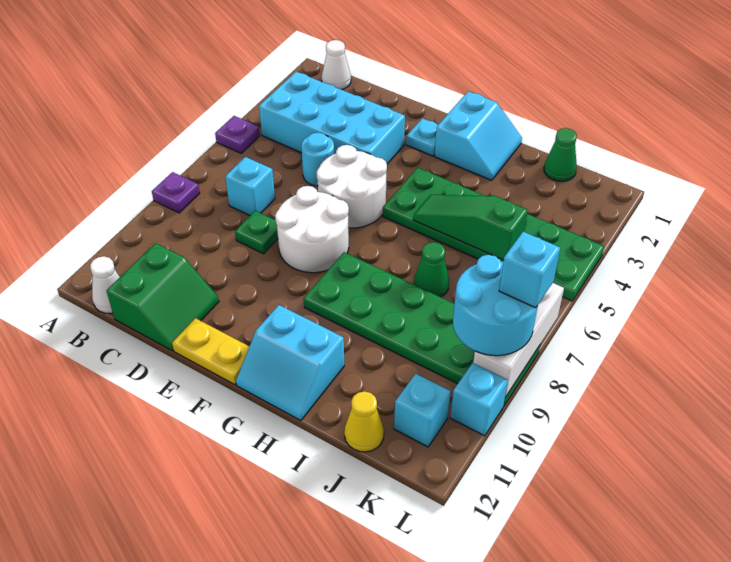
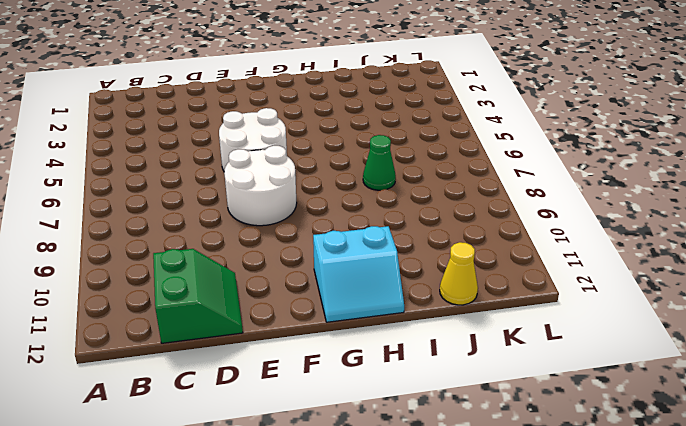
none -> purple 1x1 plate [215,116,260,153]
none -> purple 1x1 plate [152,172,200,213]
none -> white 1x1 cone [322,40,351,90]

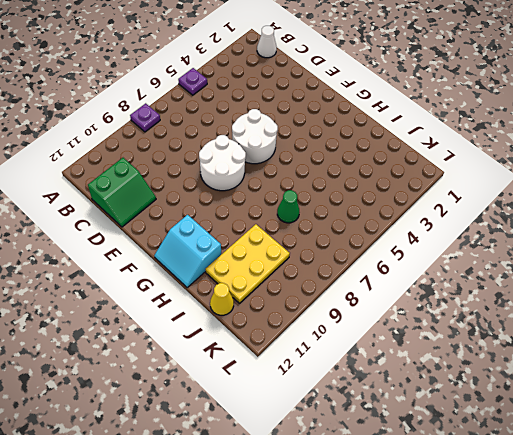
yellow 2x3 plate [206,224,290,303] -> green 2x6 plate [304,252,540,407]
none -> cyan 2x4 brick [259,72,405,164]
none -> white 1x1 cone [90,256,120,314]
none -> cyan 1x1 brick [225,157,275,216]

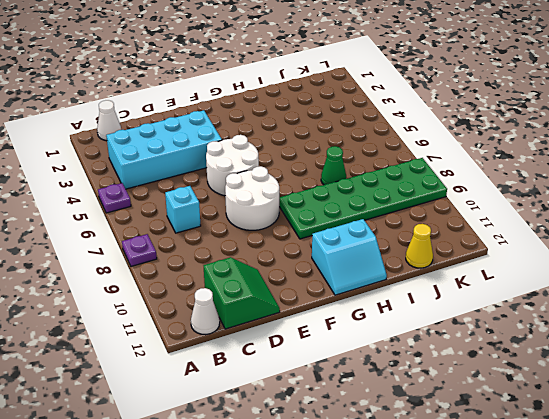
none -> cyan 1x1 round brick [301,133,334,186]
none -> green 1x1 plate [235,211,278,254]
none -> yellow 1x2 plate [172,318,249,385]

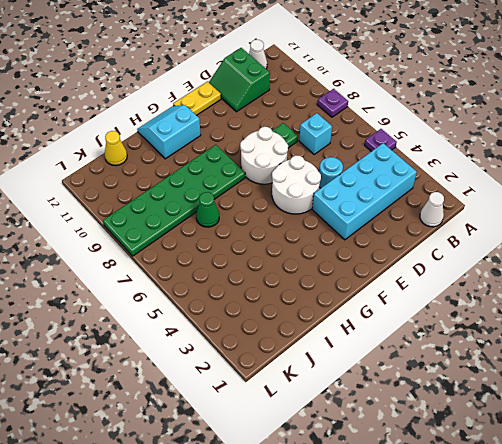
none -> cyan 1x1 plate [406,118,438,156]
none -> cyan 2x2 slope [435,91,522,180]
none -> green 2x6 plate [383,168,604,301]

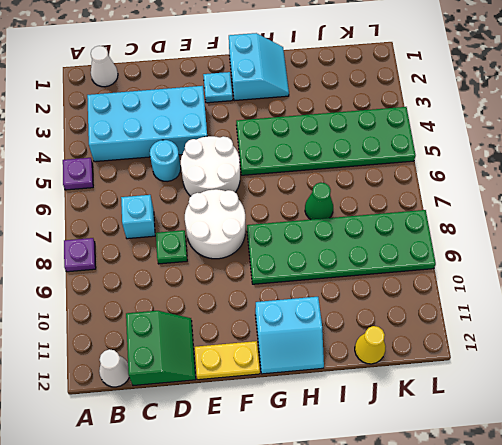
none -> green 1x1 cone [544,128,577,181]
none -> cyan 1x1 brick [394,374,450,447]
none -> cyan 1x1 brick [450,363,508,436]

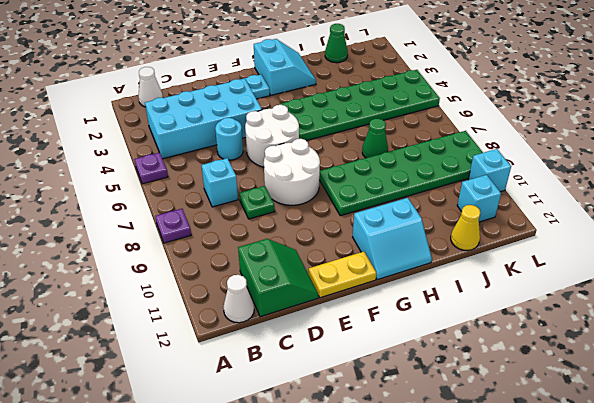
none -> green 1x3 slope [413,195,528,260]
none -> white 1x3 brick [473,283,564,397]
none -> cyan 2x2 round brick [453,255,538,356]

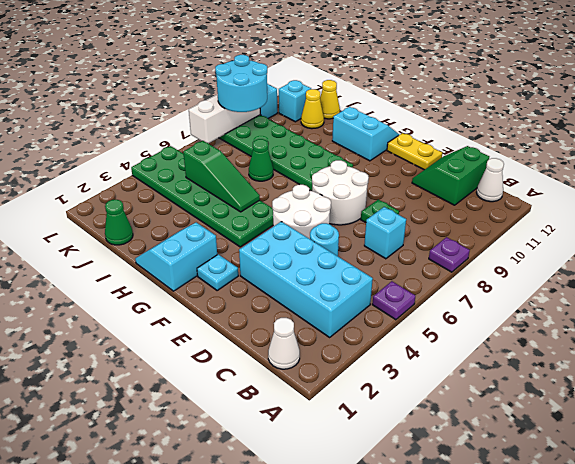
yellow 1x1 cone [301,89,324,129] -> none
none -> cyan 1x1 brick [499,232,560,308]

